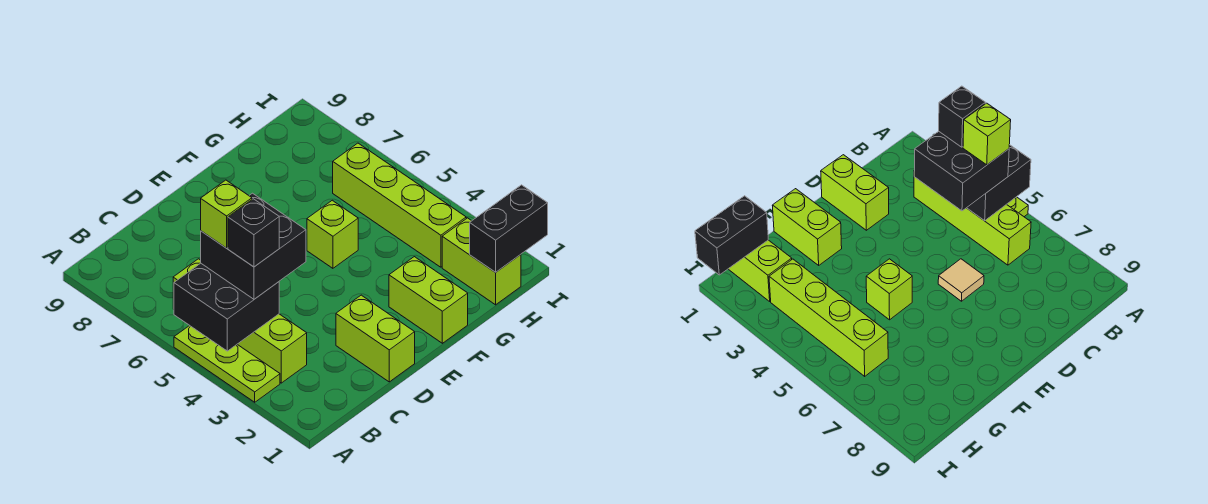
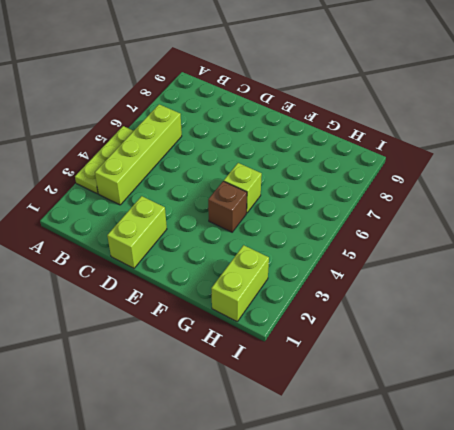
brown 1x1 brick [208,181,247,232] -> none
none -> tan 1x1 tile [938,259,984,301]
none -> lime 1x2 brick [389,257,468,343]
none -> lime 1x4 brick [333,143,466,267]

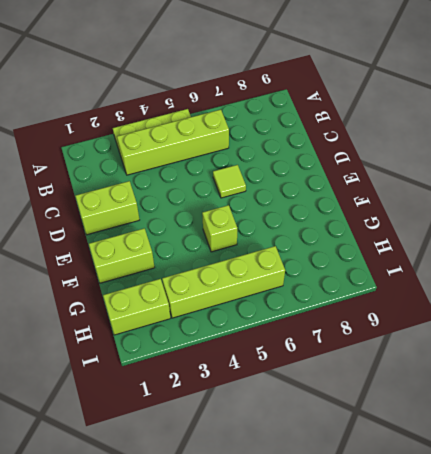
lime 1x1 tile [213,165,246,198] -> tan 1x1 tile [938,259,984,301]
none -> black 2x2 brick [174,263,279,351]
none -> black 1x2 brick [470,185,548,272]
none -> black 2x2 brick [201,193,306,299]

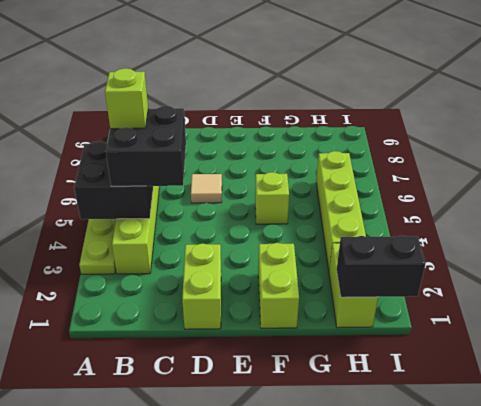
none -> black 1x1 brick [228,199,279,267]

